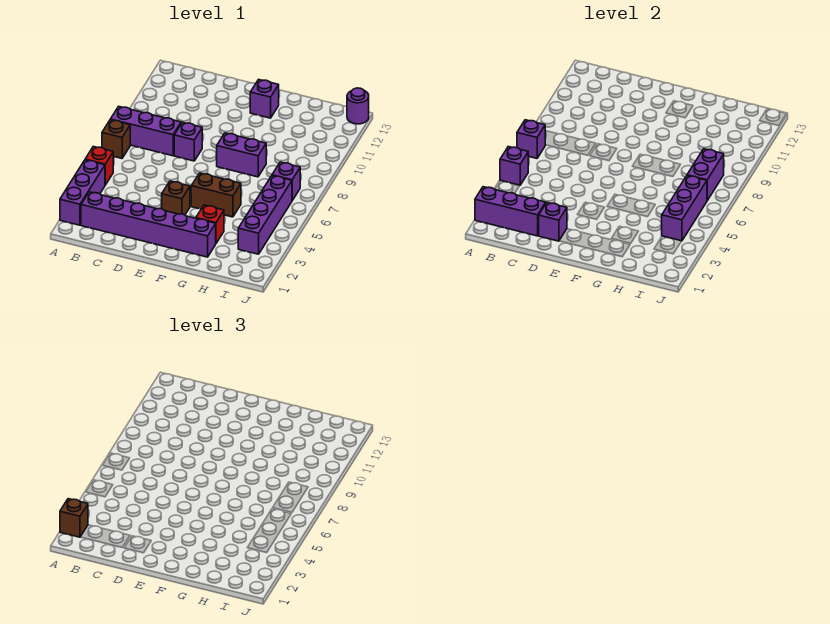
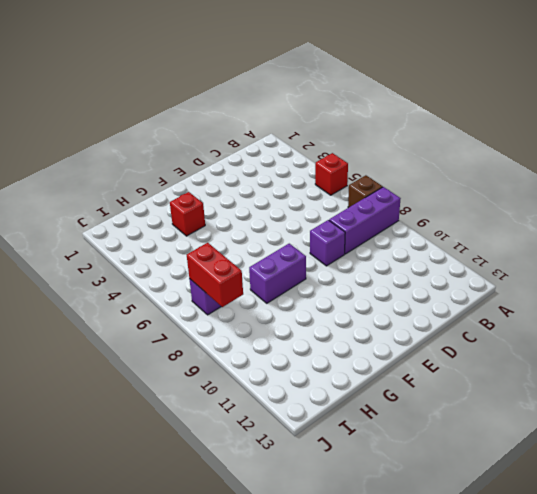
red 1x2 brick [187,243,243,307] -> purple 1x2 brick [687,149,724,200]
none -> purple 1x3 brick [60,160,105,225]
none -> purple 1x6 brick [81,192,216,257]
none -> brown 1x1 brick [162,181,190,215]

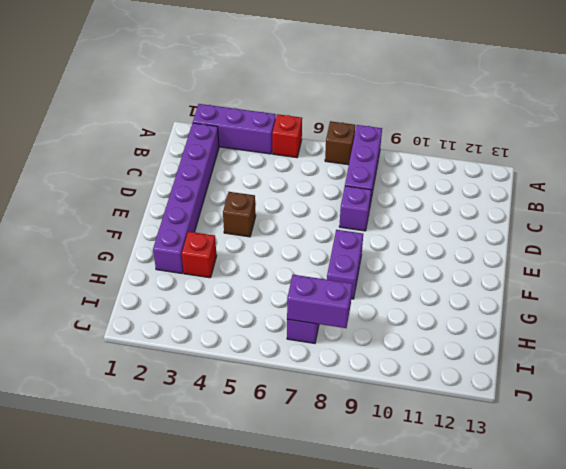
none -> brown 1x2 brick [191,173,241,217]
none -> purple 1x1 brick [250,80,279,118]
none -> purple 1x4 brick [238,176,292,254]

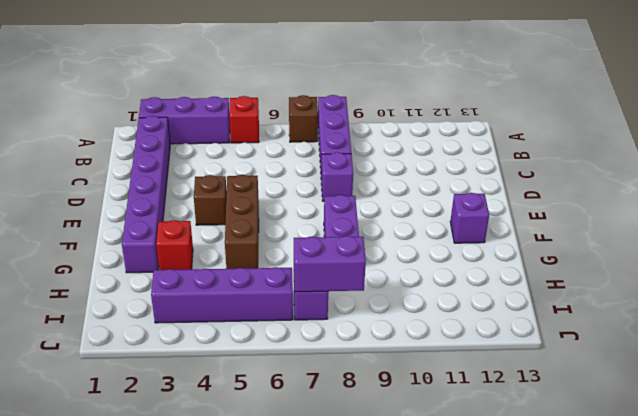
brown 1x3 brick [225,175,259,269] -> brown 1x2 brick [191,173,241,217]
none -> purple 1x1 round brick [347,88,369,124]
none -> purple 1x3 brick [475,187,546,236]
none -> purple 1x1 brick [500,147,528,185]

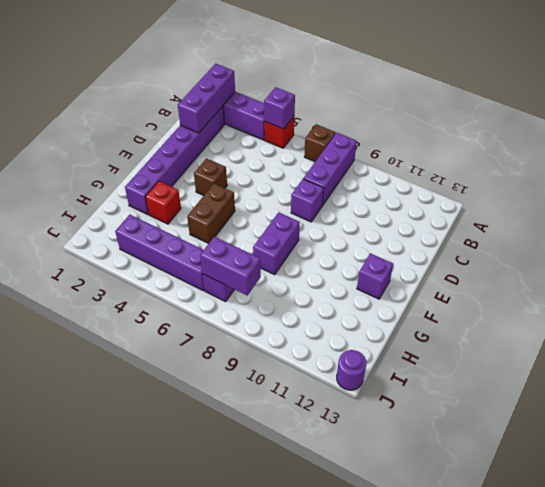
none -> purple 1x1 brick [517,120,545,158]
none -> purple 1x1 brick [539,203,567,241]
none -> purple 1x3 brick [662,176,707,241]

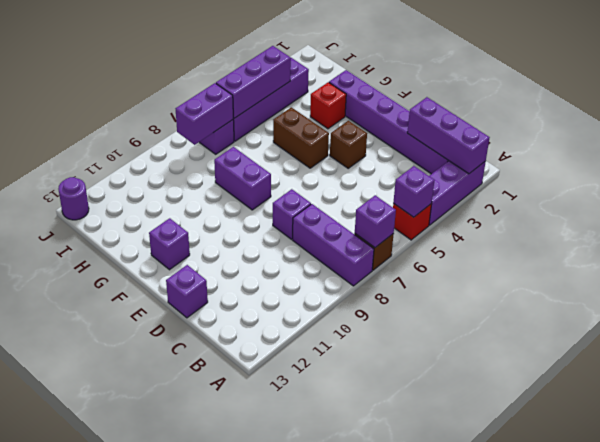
purple 1x1 brick [166,265,208,318] -> purple 1x1 brick moved to [539,203,567,241]
none -> brown 1x1 brick [60,499,88,537]

